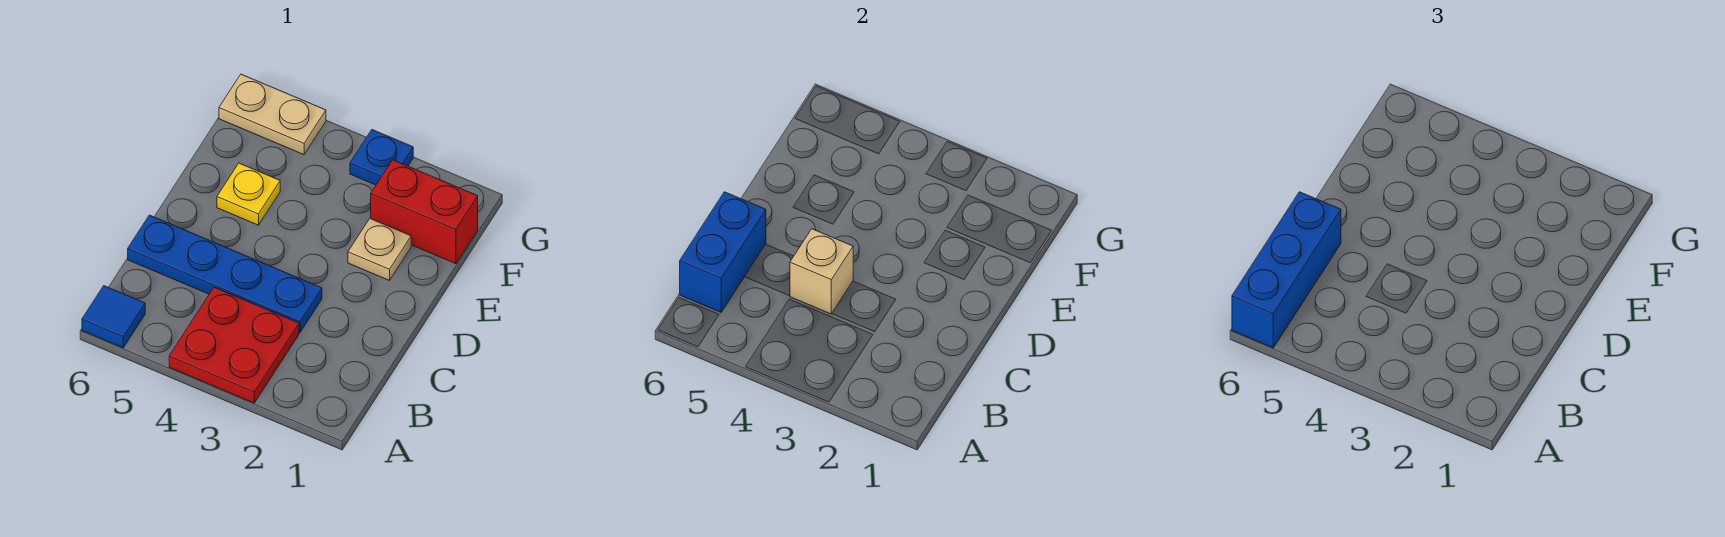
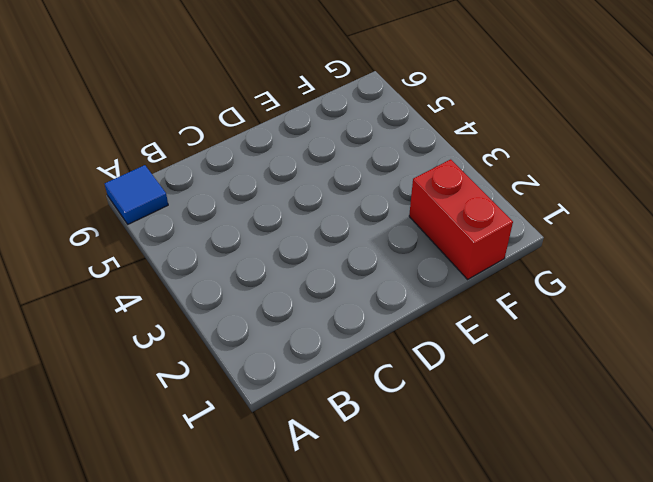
none -> red 2x2 plate [169,287,299,403]
none -> blue 1x4 plate [128,215,322,332]

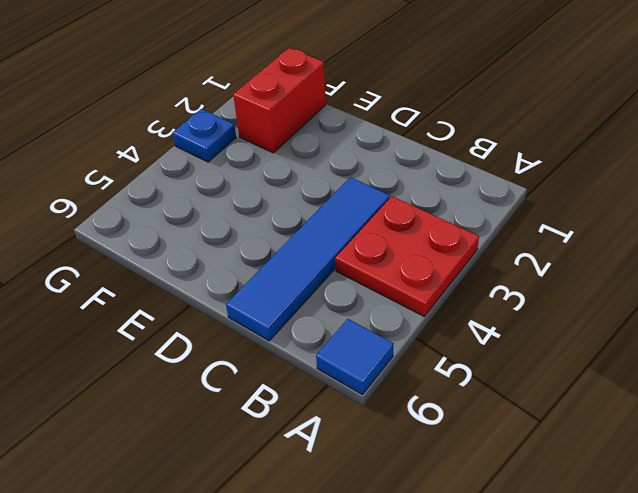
blue 1x4 tile [226,177,390,341] -> blue 1x4 plate [128,215,322,332]
none -> tan 1x1 plate [348,218,411,281]
none -> yellow 1x1 plate [217,163,280,225]

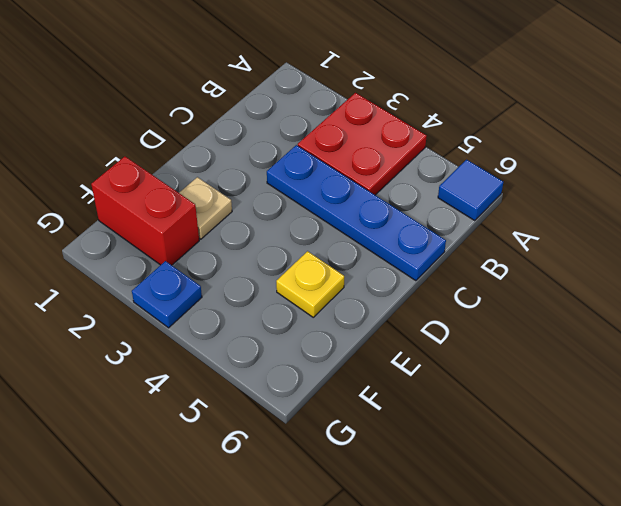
none -> tan 1x2 plate [219,74,326,155]
none -> blue 1x2 brick [680,192,766,312]

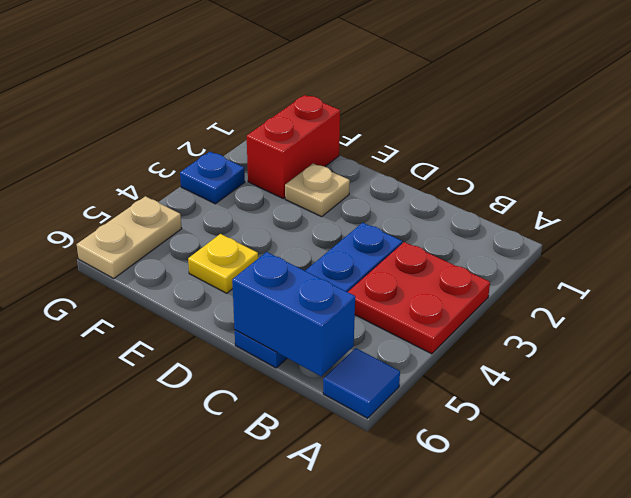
none -> tan 1x1 brick [790,229,853,314]
none -> blue 1x3 brick [1232,192,1341,348]

